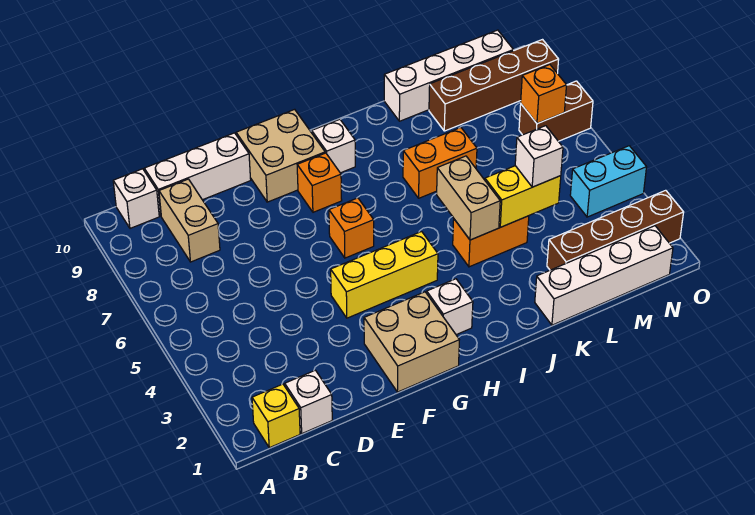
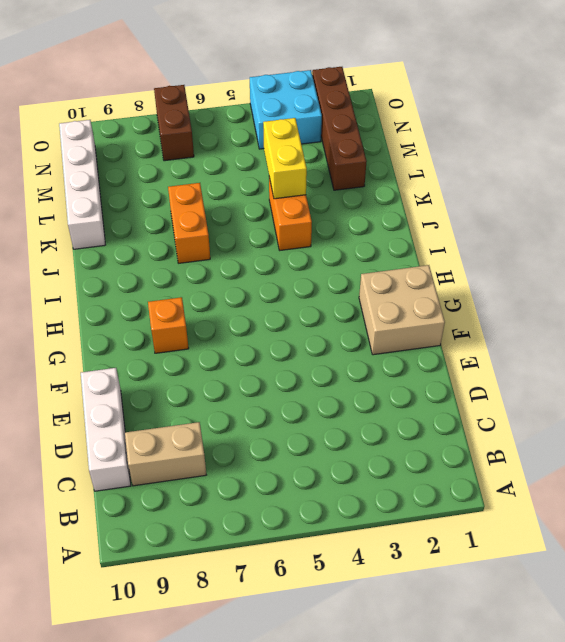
cyan 2x2 brick [250,70,322,149] -> cyan 1x2 brick [570,146,647,217]
none -> yellow 1x1 brick [252,384,300,448]
none -> white 1x1 brick [113,169,159,228]
none -> white 1x1 brick [285,370,332,433]

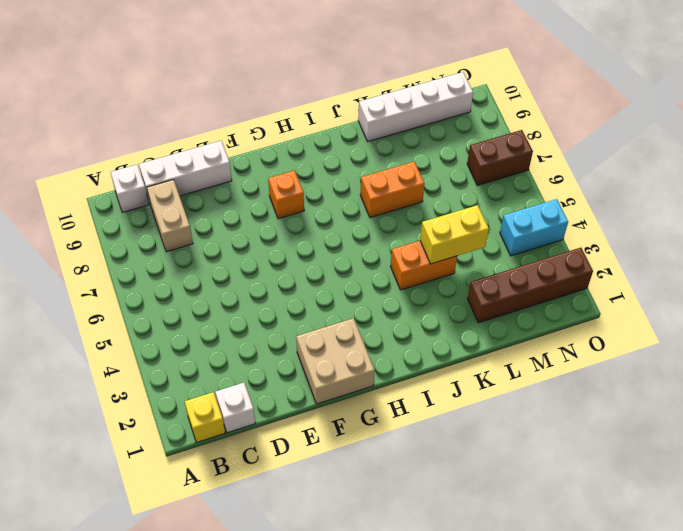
none -> yellow 1x3 brick [331,232,438,318]
none -> tan 2x2 brick [236,109,325,202]
none -> orange 1x1 brick [329,198,374,258]

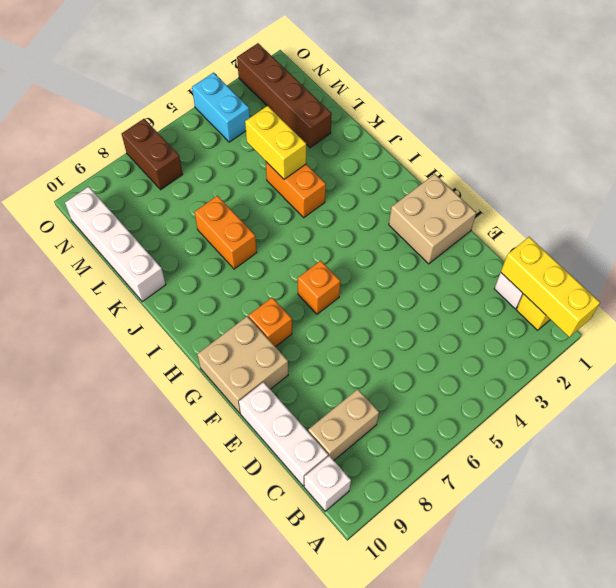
yellow 1x3 brick [501,237,600,337] -> yellow 1x3 brick moved to [331,232,438,318]
none -> white 1x1 brick [427,279,473,335]
none -> white 1x1 brick [312,119,355,173]
none -> white 1x4 brick [535,226,673,325]

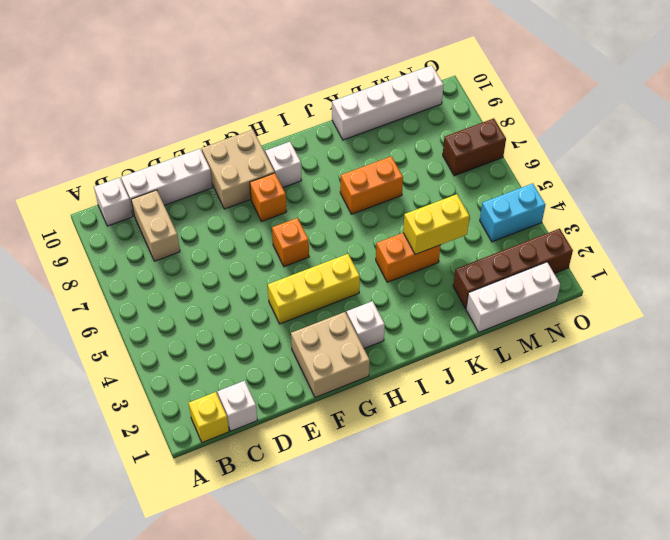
white 1x3 brick [466,262,560,332] -> white 1x4 brick [535,226,673,325]
none -> brown 1x4 brick [429,40,559,131]
none -> tan 1x2 brick [437,156,500,240]
none -> orange 1x1 brick [521,65,567,124]

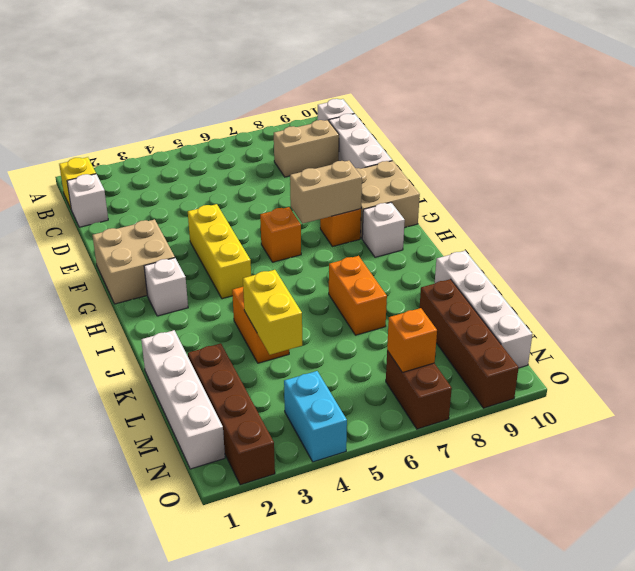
tan 1x2 brick [290,161,362,224] -> tan 1x2 brick moved to [437,156,500,240]
none -> white 1x1 brick [515,126,563,187]

